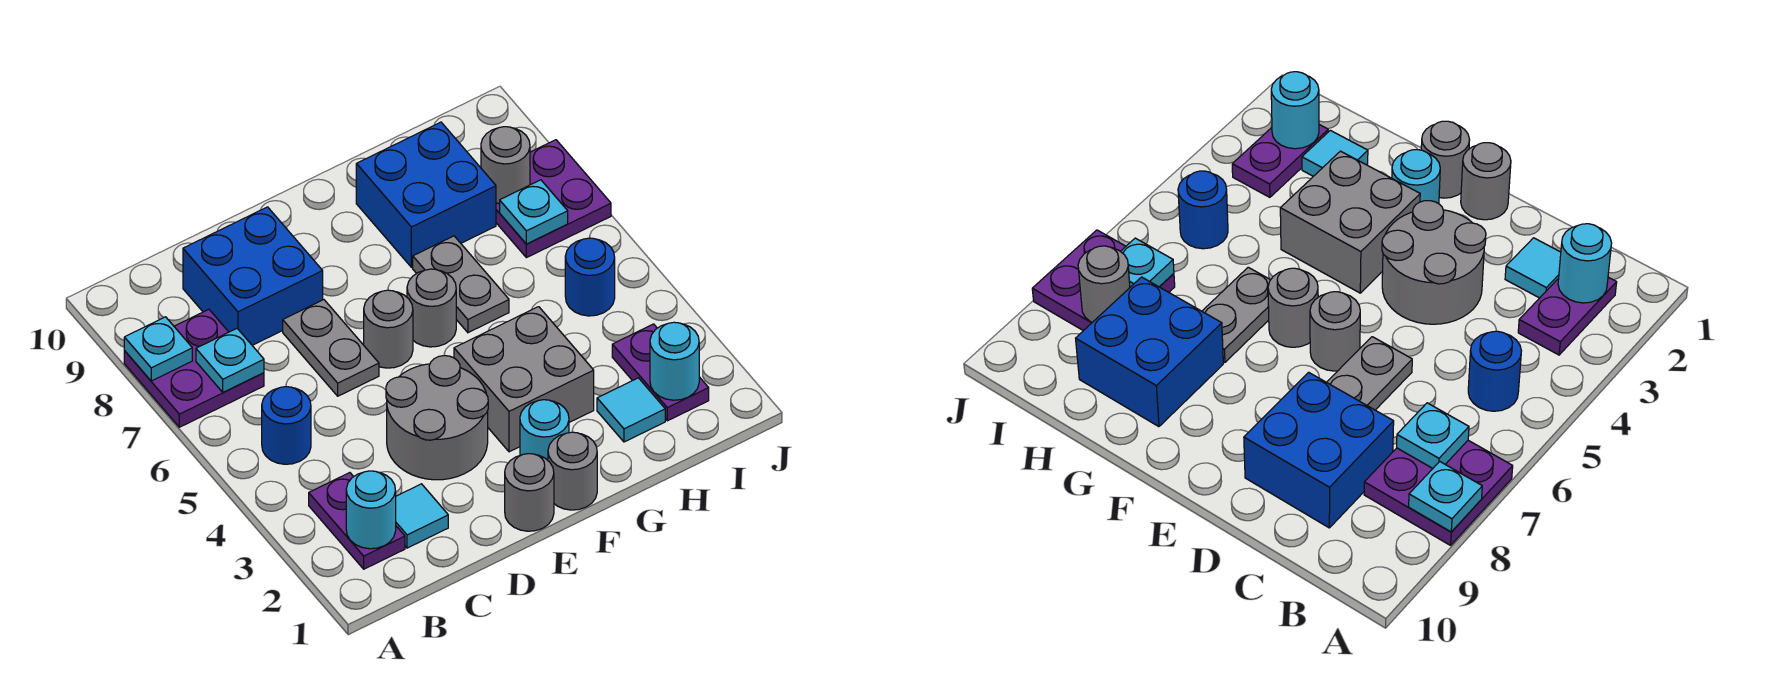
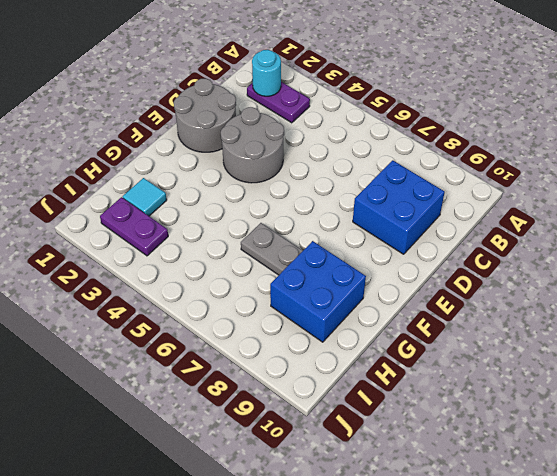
grey 2x2 round brick [174,78,236,152] -> grey 1x1 round brick [505,454,554,531]
none -> purple 2x2 plate [124,309,264,427]
none -> blue 1x1 round brick [262,387,311,464]
none -> cyan 1x1 tile [396,484,448,548]

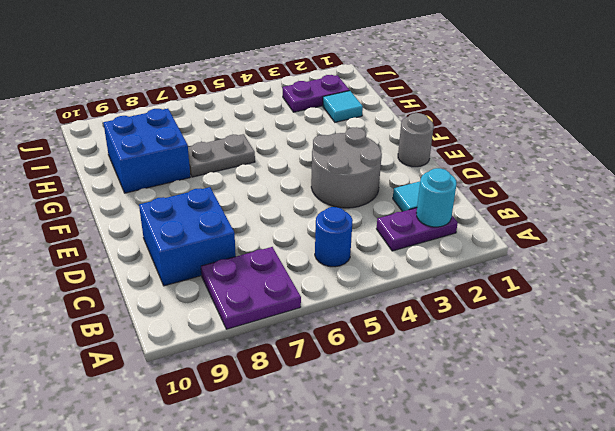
none -> grey 1x2 plate [283,300,379,396]
none -> grey 1x1 round brick [364,290,413,368]
none -> grey 1x1 round brick [548,432,597,510]

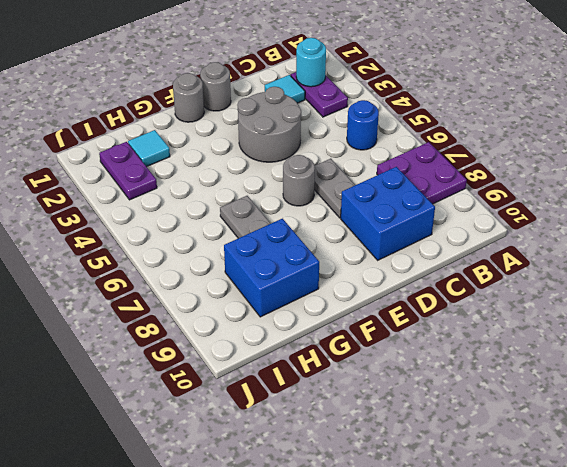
none -> cyan 1x1 round brick [520,400,569,460]
none -> grey 2x2 brick [454,307,594,452]
none -> grey 1x1 round brick [407,269,456,347]

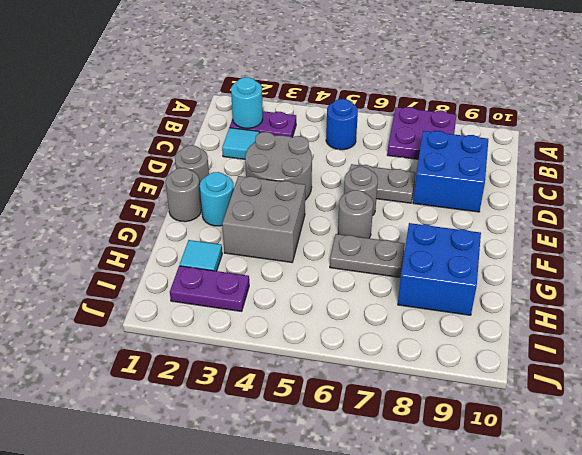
none -> blue 1x1 round brick [565,238,615,316]
none -> purple 2x2 plate [496,140,611,258]
none -> cyan 1x1 plate [124,317,192,381]

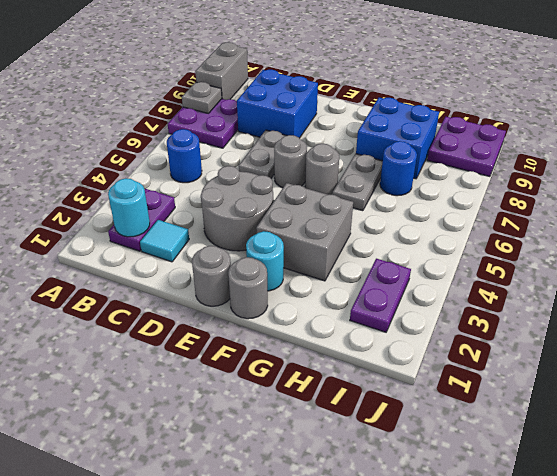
grey 1x1 plate [182,82,222,114] -> cyan 1x1 plate [124,317,192,381]
grey 1x2 brick [195,42,248,100] -> none
blue 1x1 round brick [380,141,417,196] -> blue 1x1 round brick moved to [565,238,615,316]
purple 2x2 plate [427,117,506,177] -> purple 2x2 plate moved to [496,140,611,258]
none -> cyan 1x1 tile [597,378,665,442]
none -> cyan 1x1 plate [196,329,264,392]
none -> cyan 1x1 round brick [650,322,699,400]

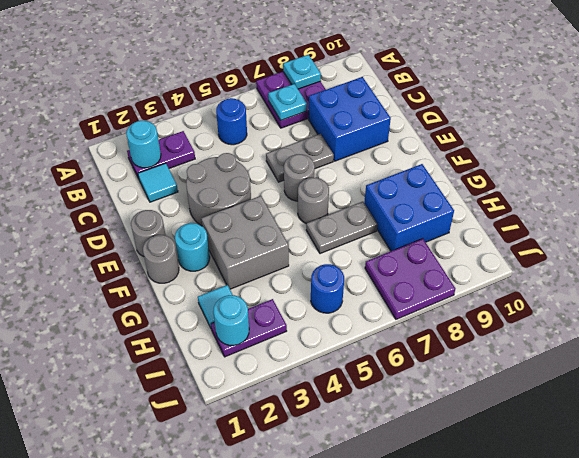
none -> cyan 1x1 plate [500,180,568,244]
none -> grey 1x1 round brick [481,127,530,204]

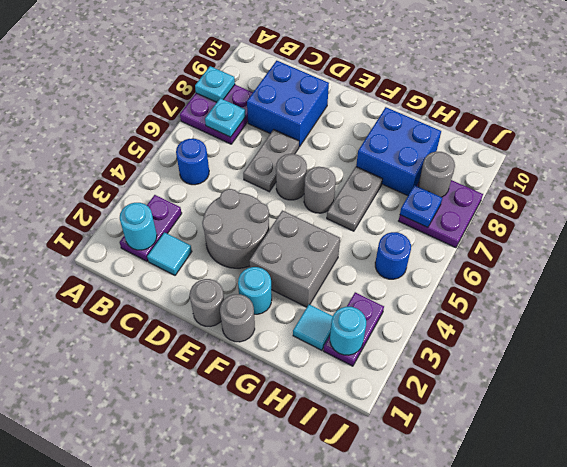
blue 1x1 plate [400,185,442,227] -> cyan 1x1 plate [500,180,568,244]

